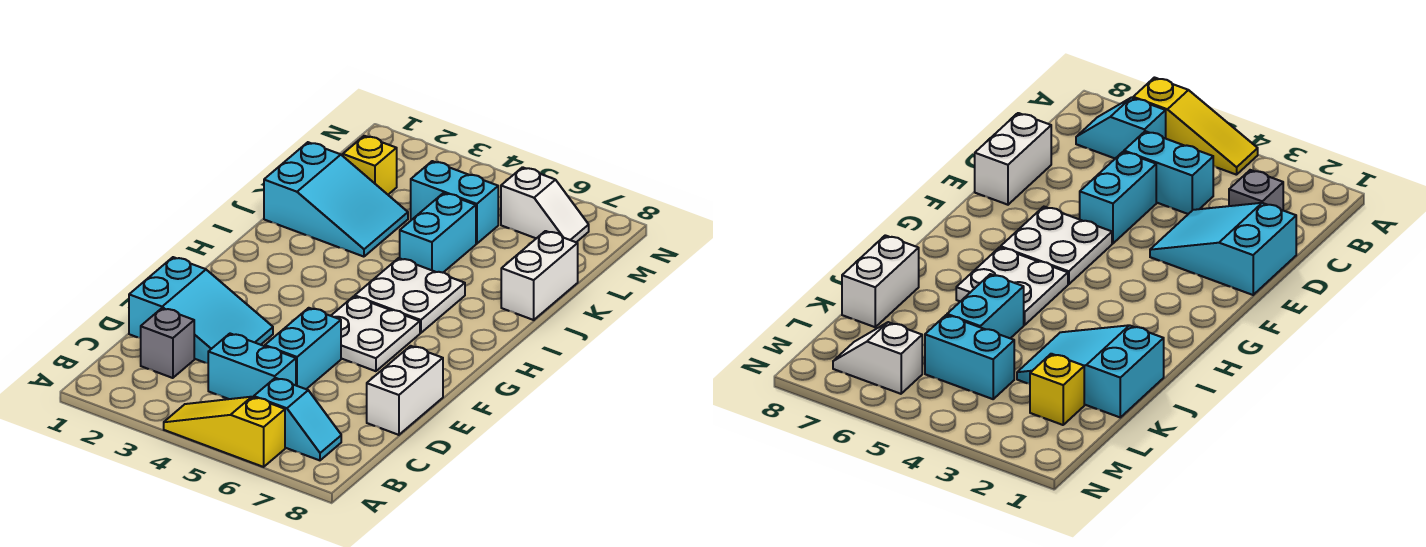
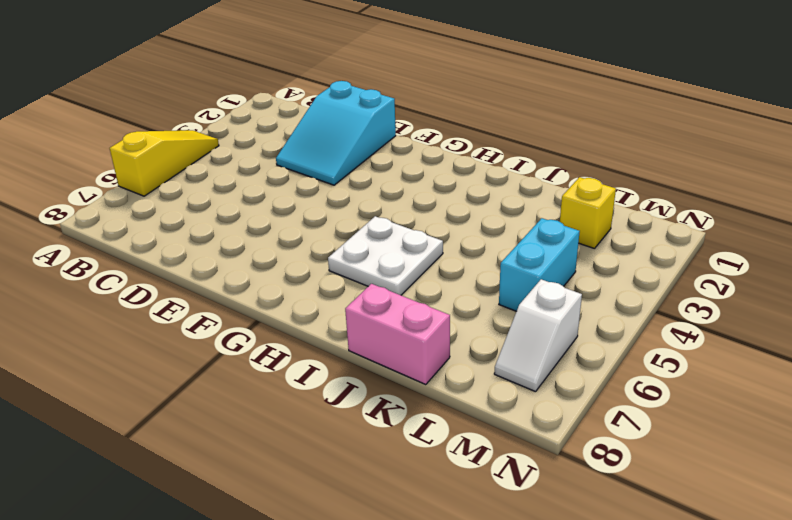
pink 1x2 brick [345,284,450,385] -> white 1x2 brick [501,231,578,320]
none -> cyan 1x2 slope [254,378,341,460]
none -> grey 1x1 brick [141,308,194,378]
none -> cyan 1x2 brick [208,334,296,399]

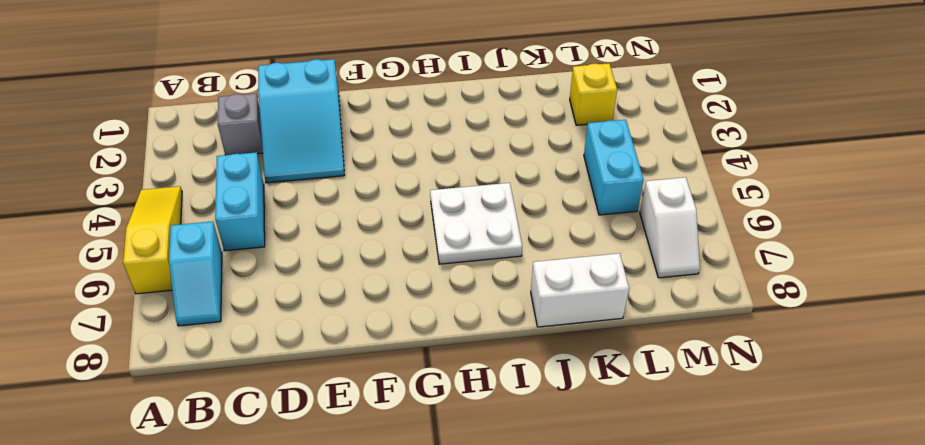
none -> cyan 1x2 brick [265,308,341,389]
none -> white 1x2 brick [367,346,443,435]
none -> white 2x2 plate [331,296,420,371]

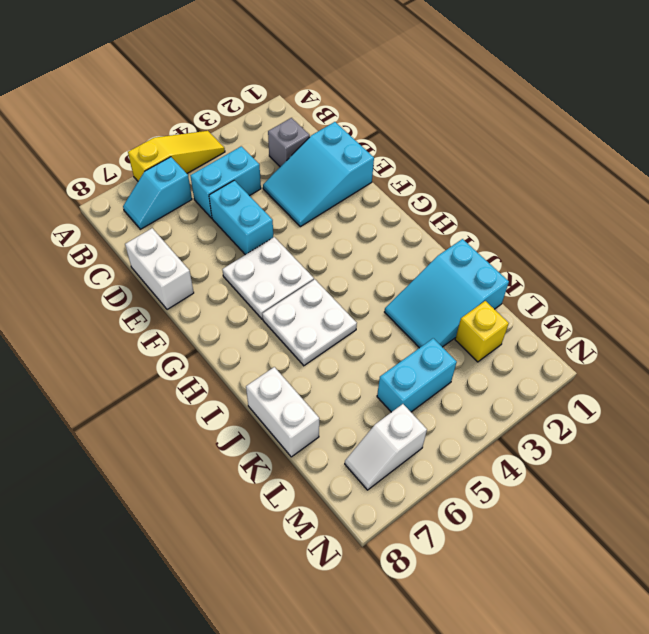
none -> cyan 1x2 brick [400,193,476,273]

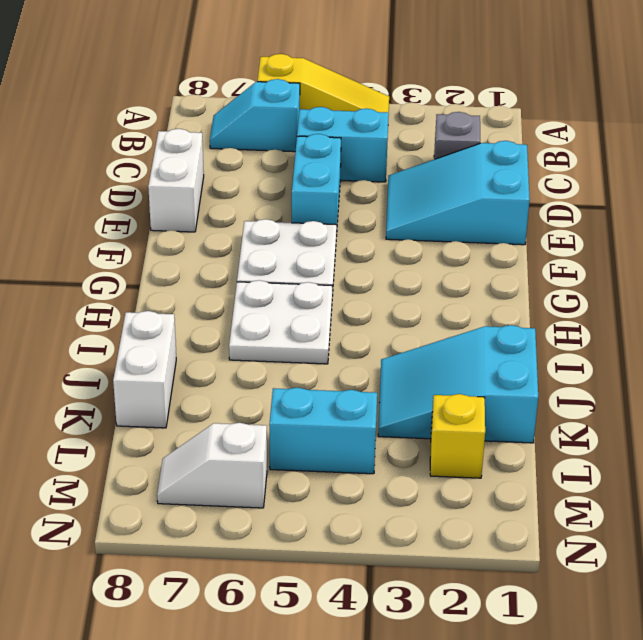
none -> cyan 1x2 brick [400,193,476,273]

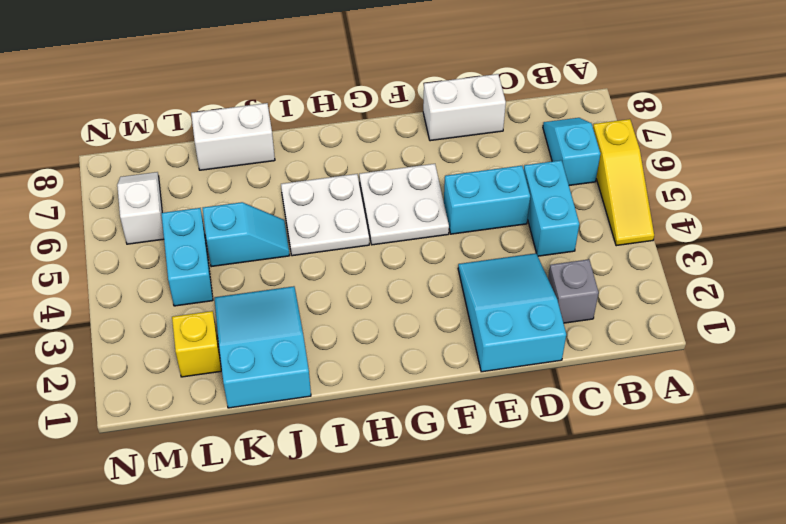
cyan 1x2 slope [203,202,290,267] -> cyan 1x2 brick [400,193,476,273]

